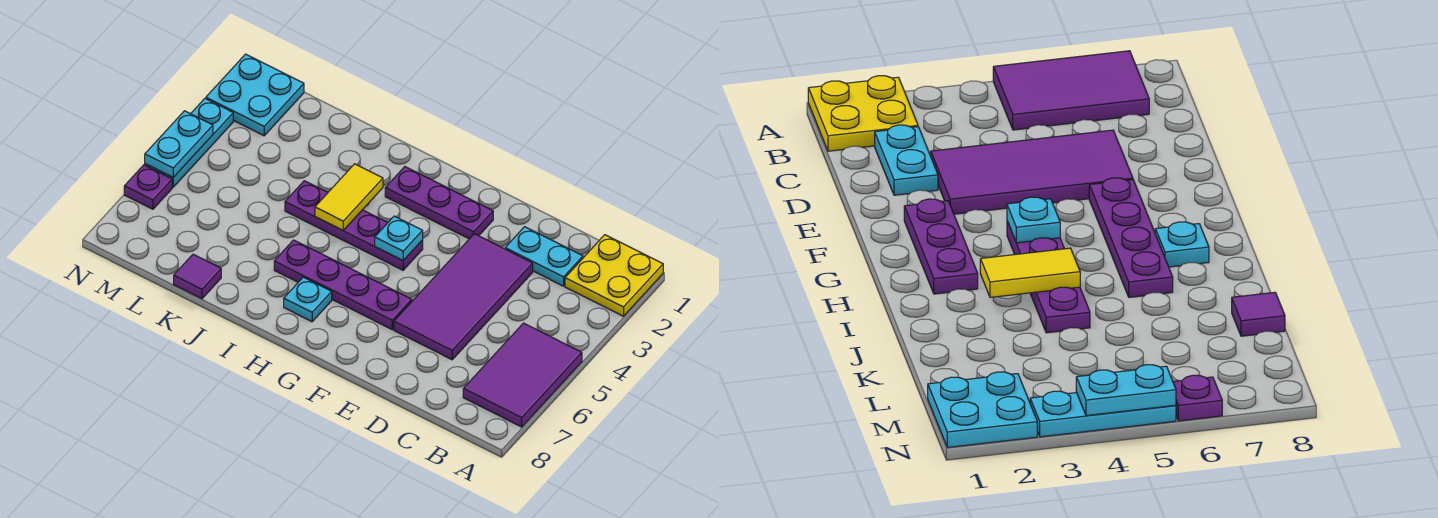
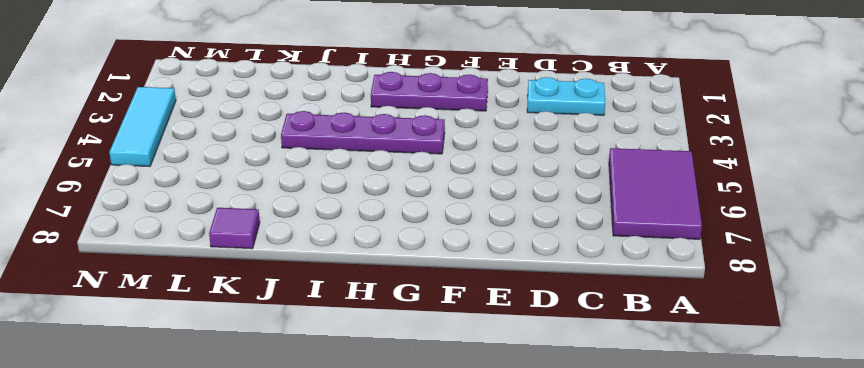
cyan 1x3 tile [109,87,176,167] -> cyan 1x3 plate [145,99,233,187]
none -> yellow 2x2 plate [565,235,663,316]
none -> purple 2x4 tile [394,234,533,360]
none -> purple 1x4 plate [274,240,412,330]

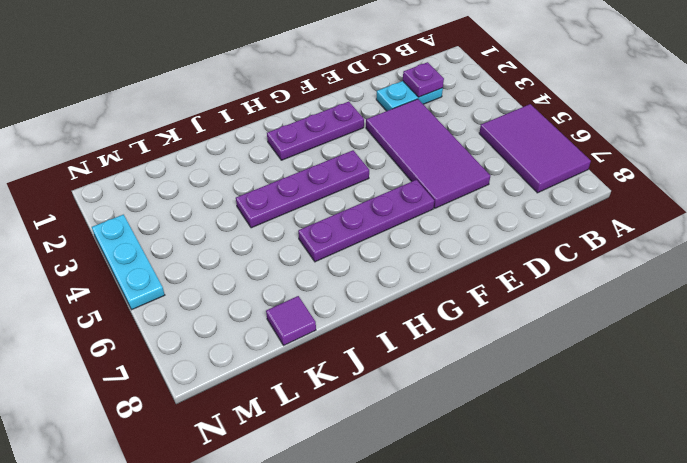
purple 1x1 plate [403,62,444,97] -> purple 1x1 plate moved to [124,165,172,209]
none -> yellow 2x2 plate [565,235,663,316]
none -> cyan 1x1 plate [284,277,332,322]
none -> cyan 2x2 plate [206,54,304,136]

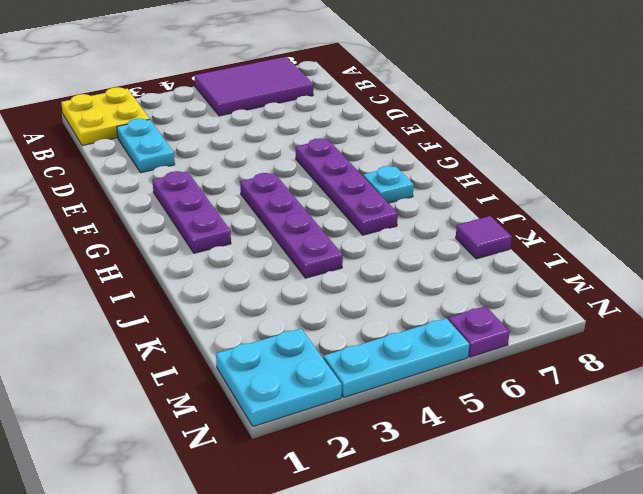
none -> purple 2x4 tile [394,234,533,360]
none -> cyan 1x1 plate [375,216,423,261]
none -> yellow 1x2 tile [315,164,383,230]

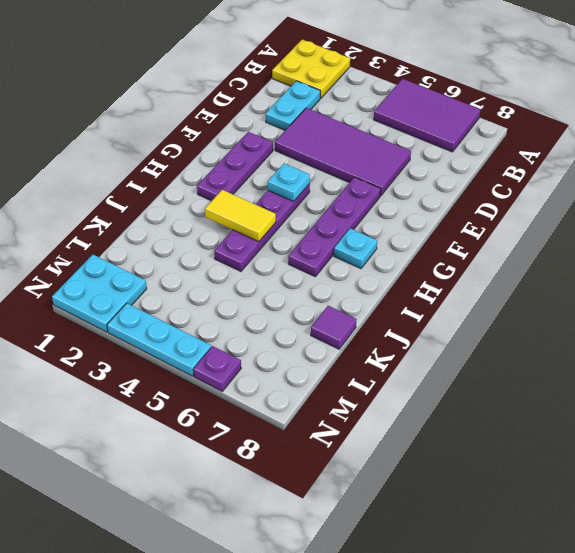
none -> cyan 1x2 plate [145,111,213,177]

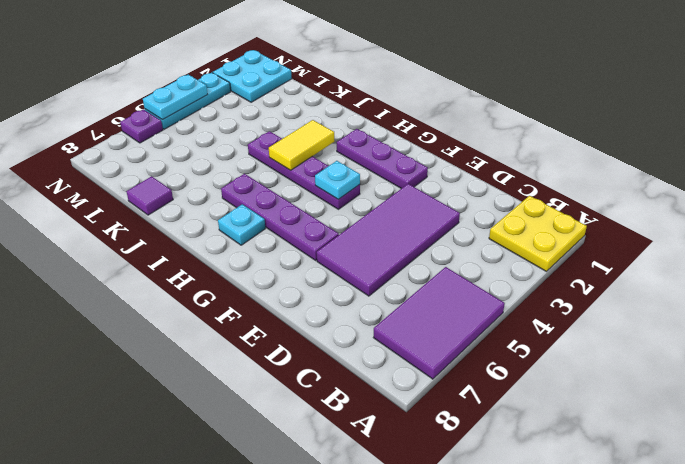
none -> cyan 1x2 plate [505,227,583,286]

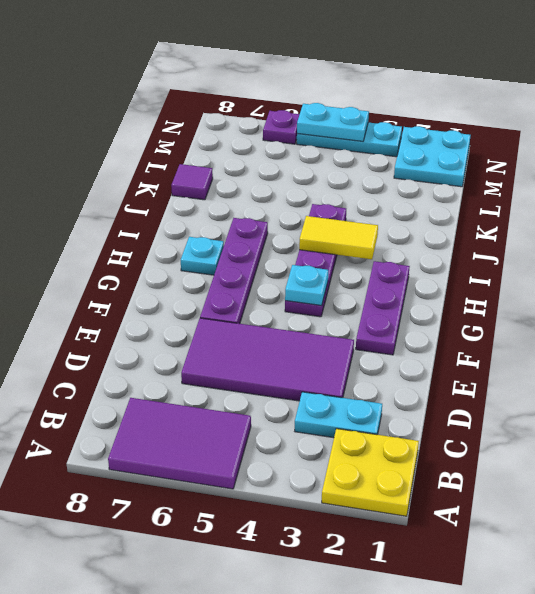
cyan 1x2 plate [295,392,382,438] -> cyan 1x2 plate turned to [505,227,583,286]

